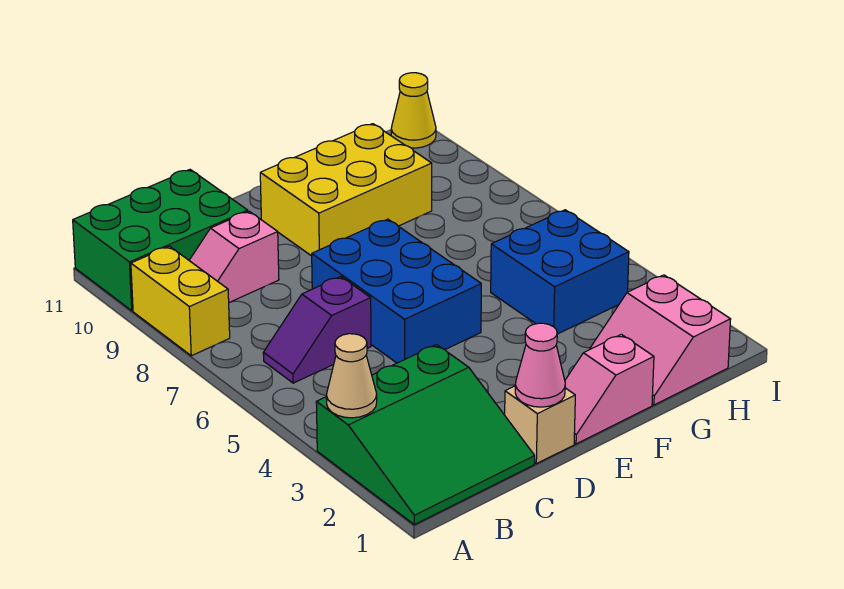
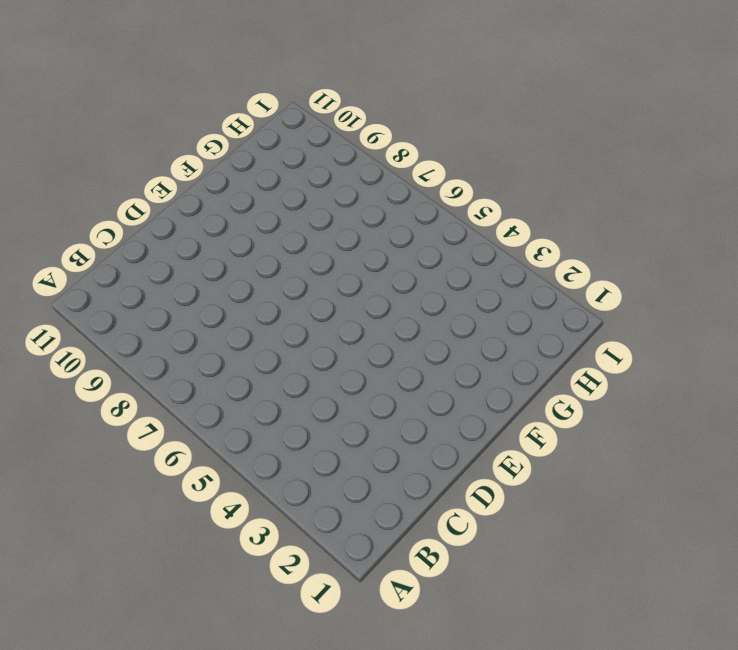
none -> green 3x3 slope [316,345,535,525]
none -> yellow 1x2 brick [131,246,230,356]
none -> green 2x3 brick [73,170,248,311]

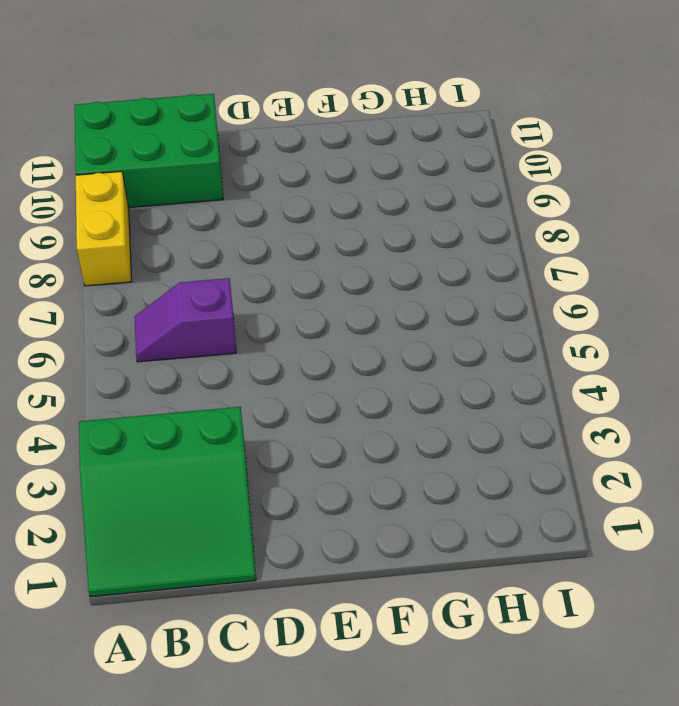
none -> pink 1x2 slope [189,211,279,302]
none -> tan 1x1 brick [505,386,575,464]
none -> blue 2x3 brick [312,219,481,363]

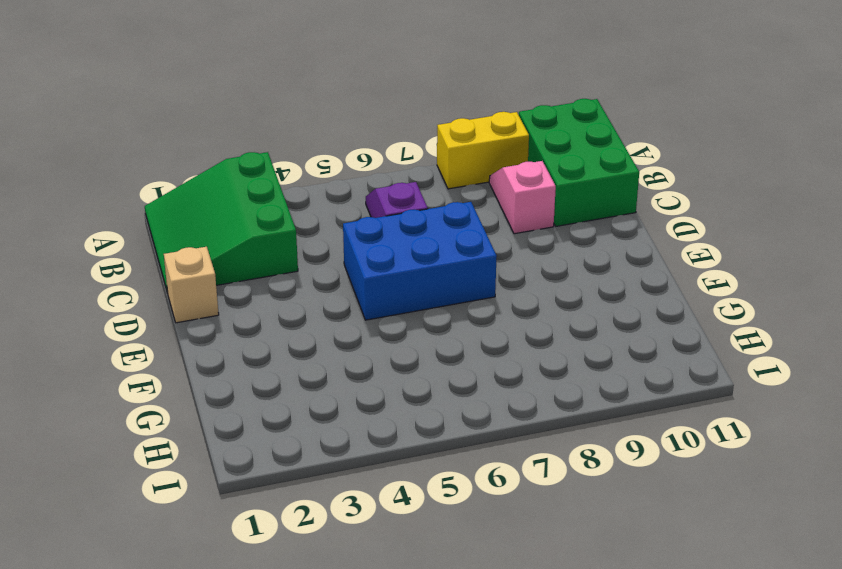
none -> pink 1x2 slope [565,334,654,444]
none -> yellow 2x3 brick [260,124,432,256]
none -> pink 2x2 slope [589,275,731,405]

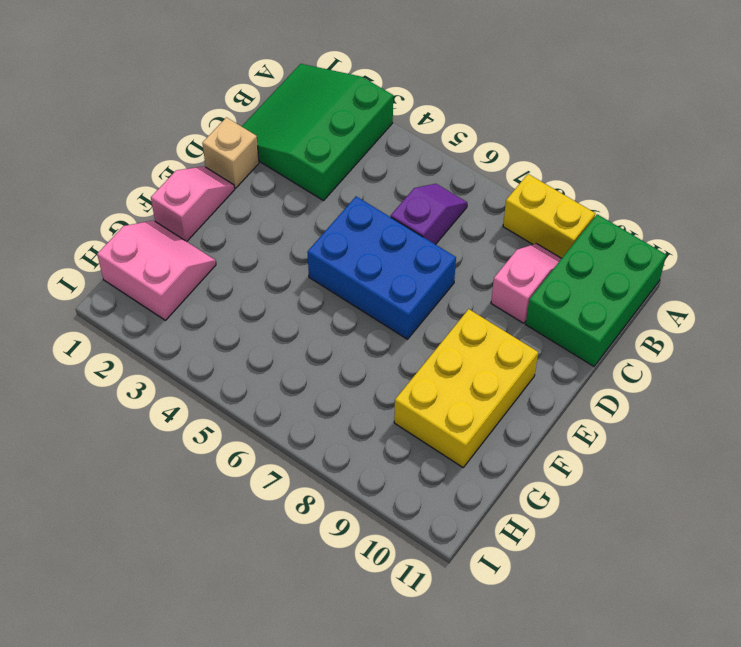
none -> blue 2x2 brick [491,210,629,334]
none -> yellow 1x1 cone [391,73,436,148]
none -> tan 1x1 cone [326,334,377,418]

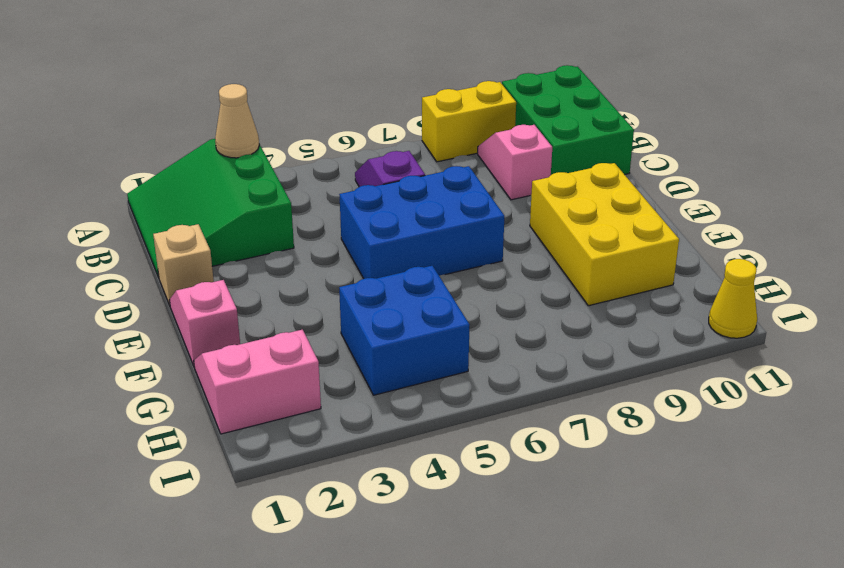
none -> pink 1x1 cone [515,323,565,407]

